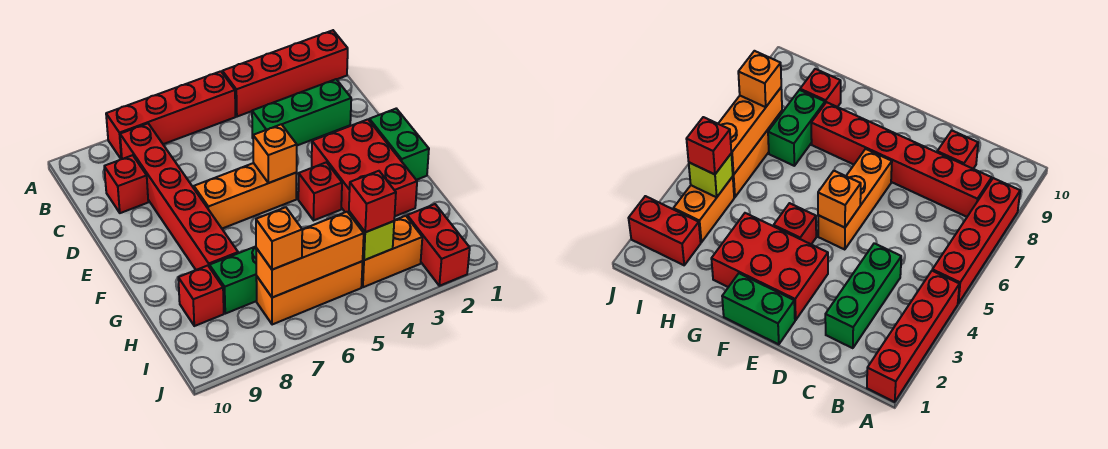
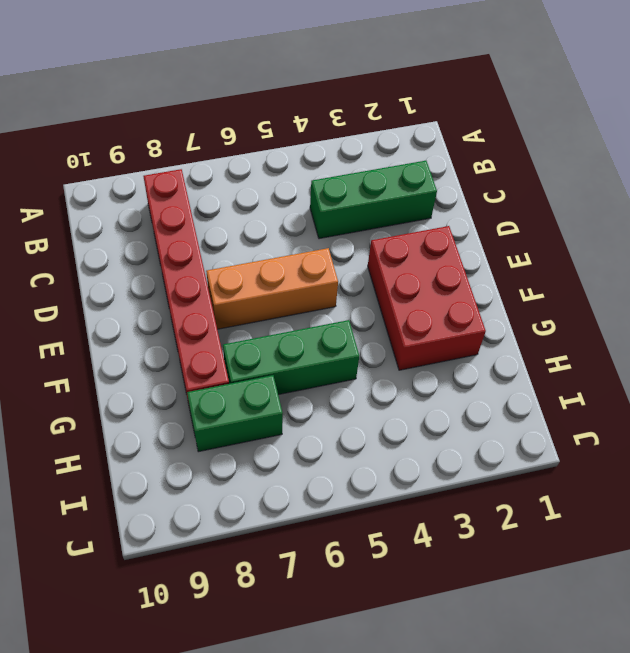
green 1x3 brick [223,320,359,395] -> none
none -> red 1x4 brick [222,30,348,117]
none -> red 1x4 brick [106,71,236,159]
none -> red 1x1 brick [104,155,148,213]

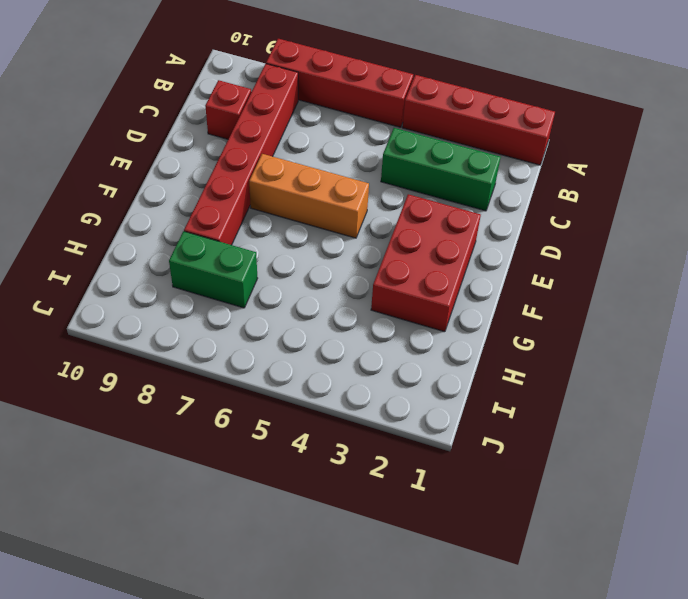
none -> green 1x2 brick [369,109,429,180]
none -> red 1x1 brick [298,162,342,220]
none -> red 1x1 brick [178,266,224,326]

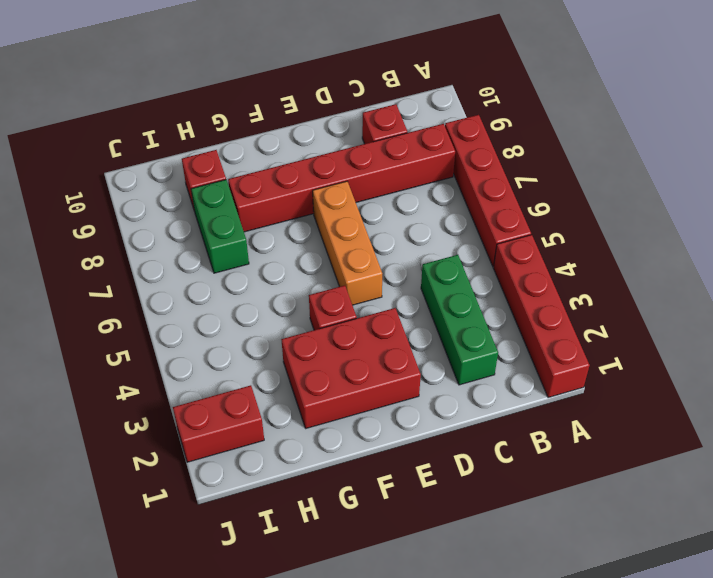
none -> green 1x2 brick [369,109,429,180]
none -> orange 1x2 brick [362,216,422,287]
none -> orange 1x3 brick [256,261,363,325]

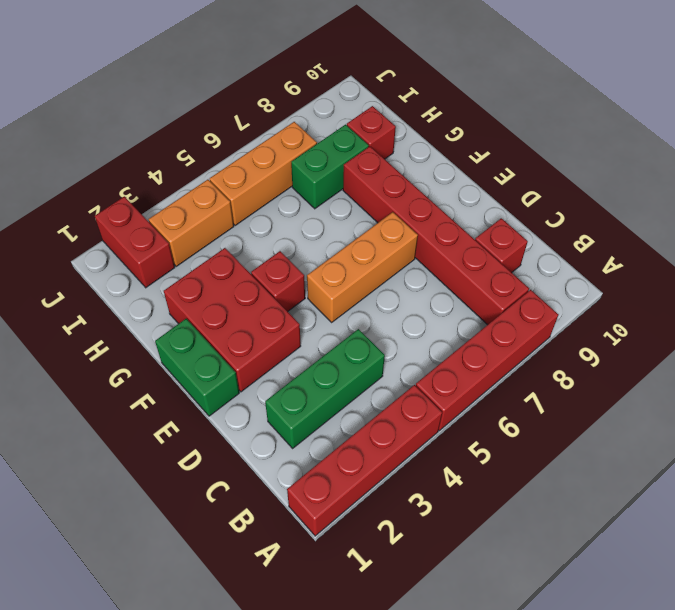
none -> orange 1x1 brick [253,124,297,183]
none -> lime 1x1 brick [349,212,394,260]
none -> orange 1x3 brick [256,212,364,298]

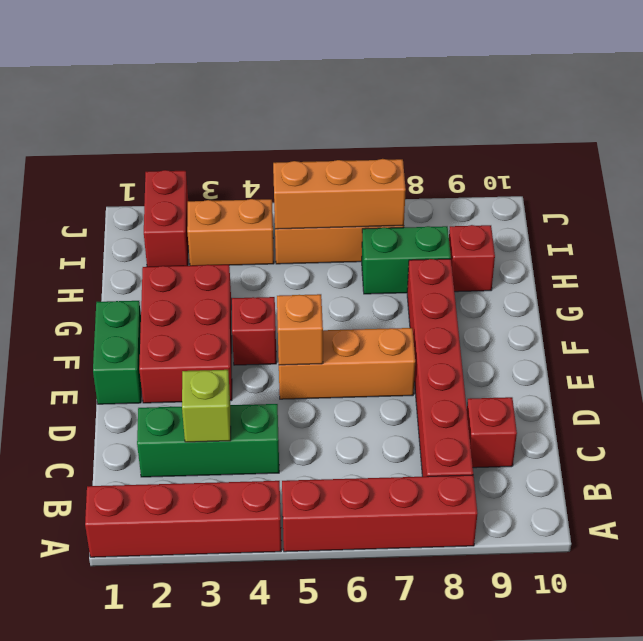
lime 1x1 brick [182,370,231,442] -> lime 1x1 brick moved to [349,212,394,260]
none -> red 1x1 brick [349,171,396,232]
none -> orange 1x1 brick [256,207,302,270]

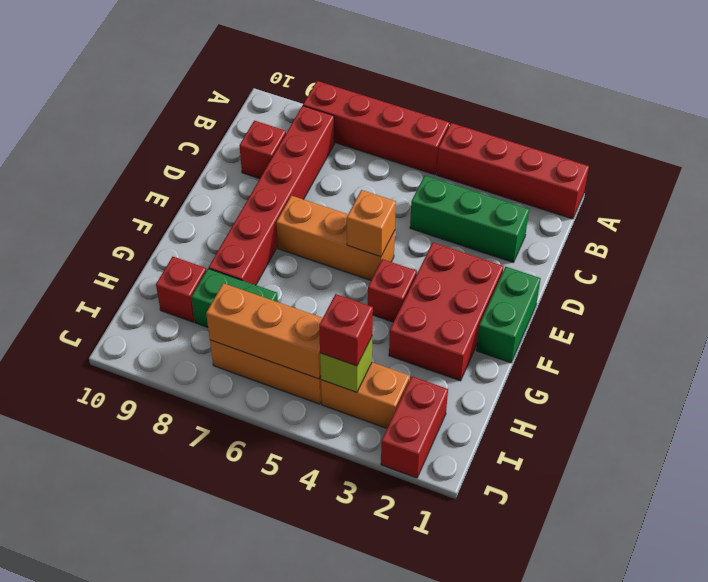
none -> orange 1x1 brick [256,207,302,270]

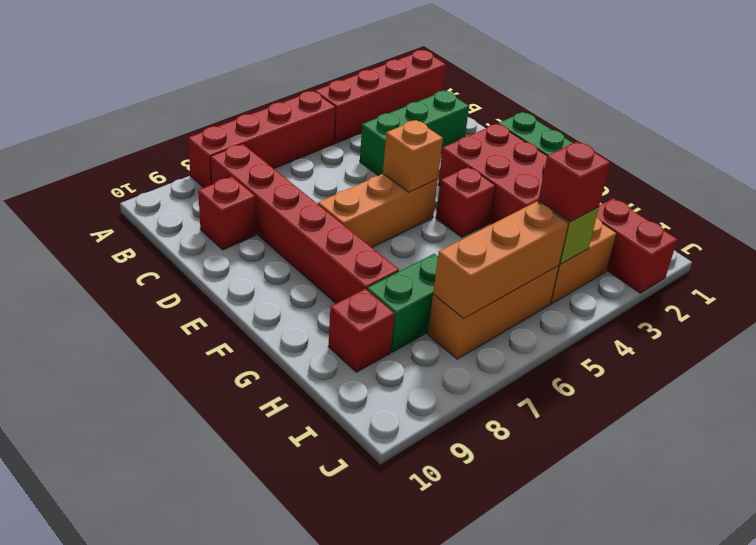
none -> orange 1x1 brick [256,207,302,270]

